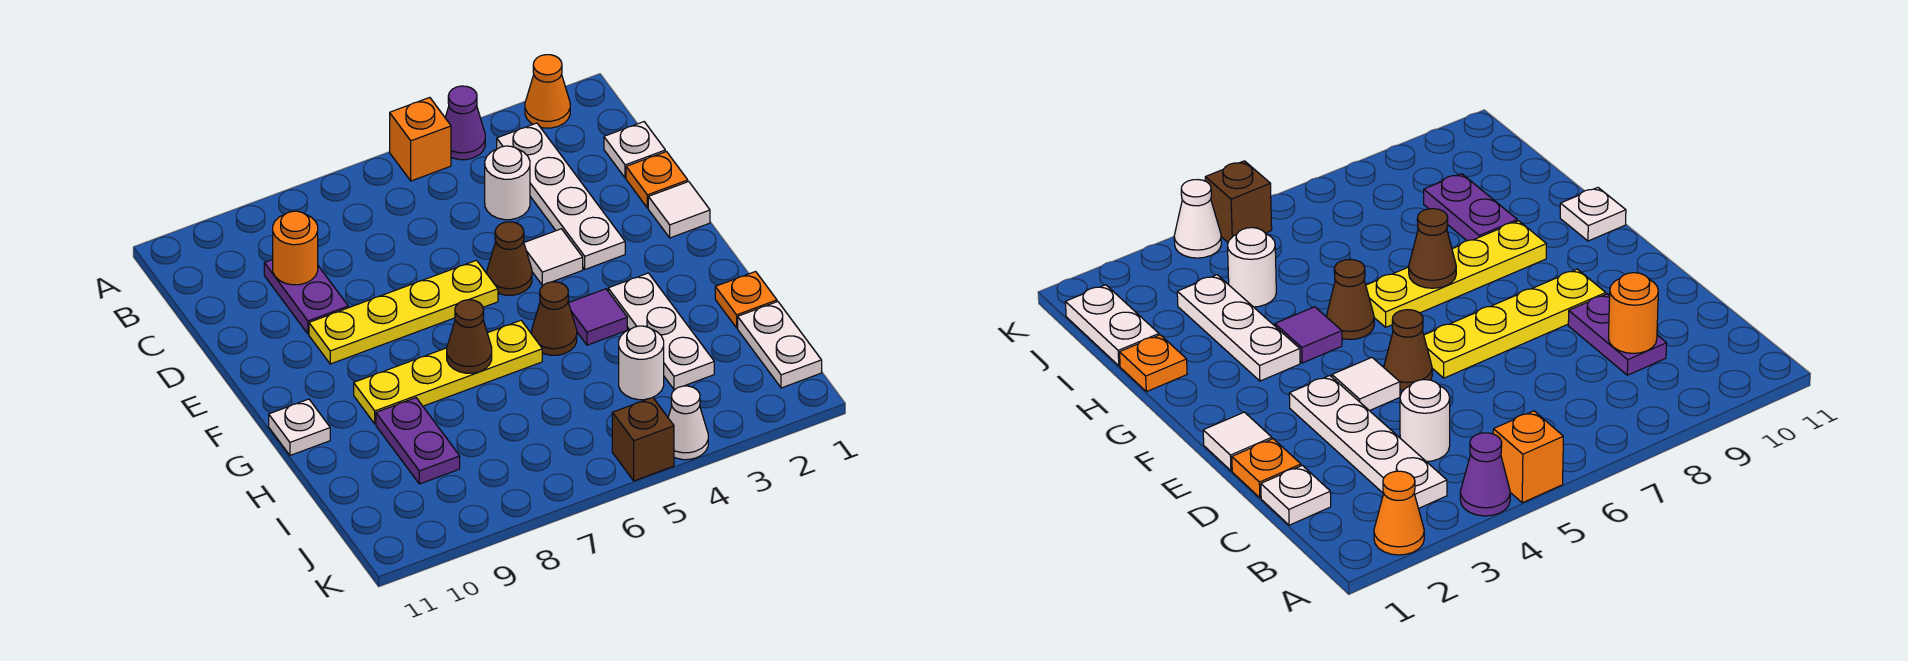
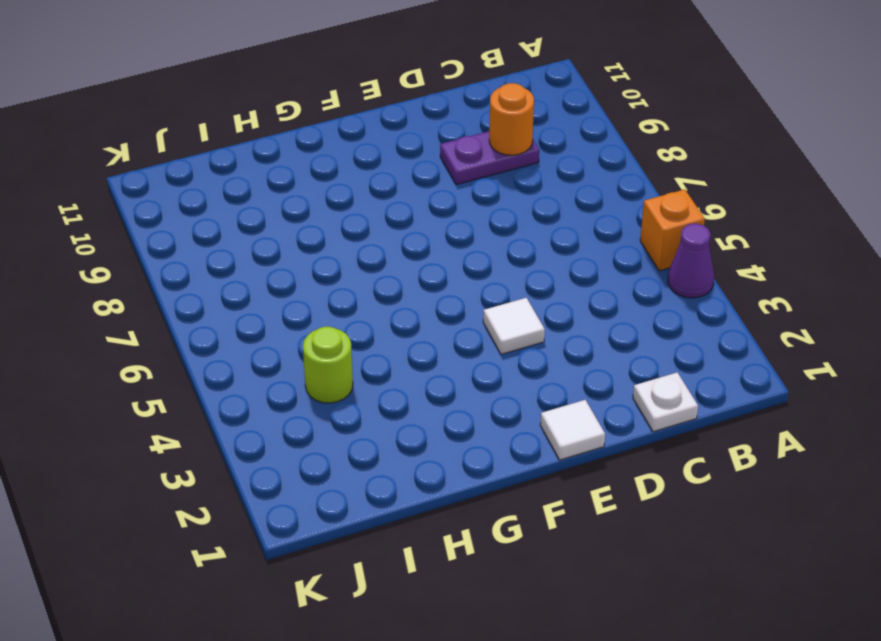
lime 1x1 round brick [303,327,353,403] -> white 1x1 round brick [619,326,664,400]
none -> orange 1x1 cone [525,55,570,128]
none -> white 1x4 plate [497,123,625,269]
none -> white 1x1 round brick [485,146,530,220]

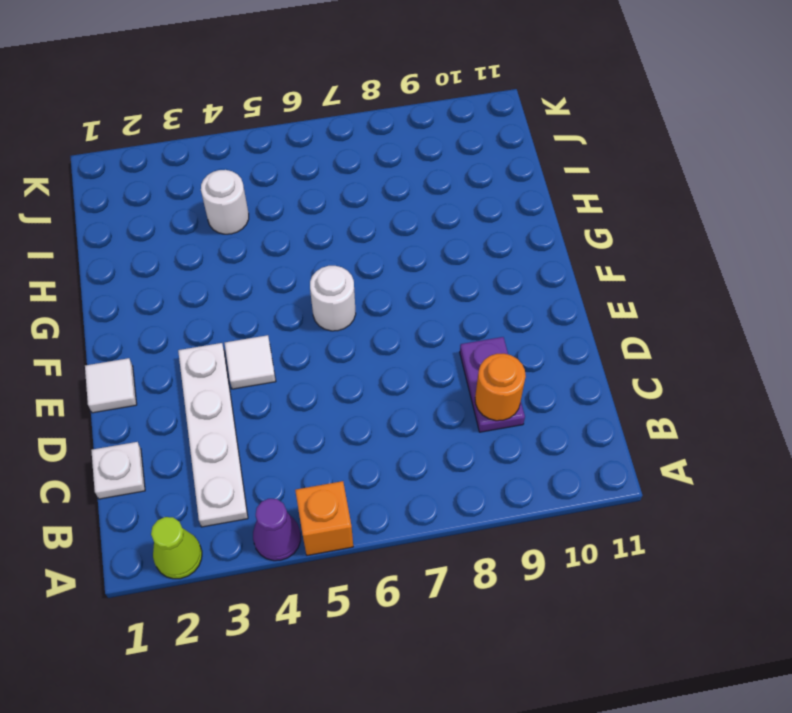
lime 1x1 cone [151,517,202,579] -> orange 1x1 cone [525,55,570,128]
white 1x1 round brick [310,266,356,331] -> white 1x1 round brick moved to [485,146,530,220]
none -> orange 1x1 plate [626,152,688,208]
none -> brown 1x1 cone [487,222,532,295]
none -> yellow 1x4 plate [309,260,498,364]

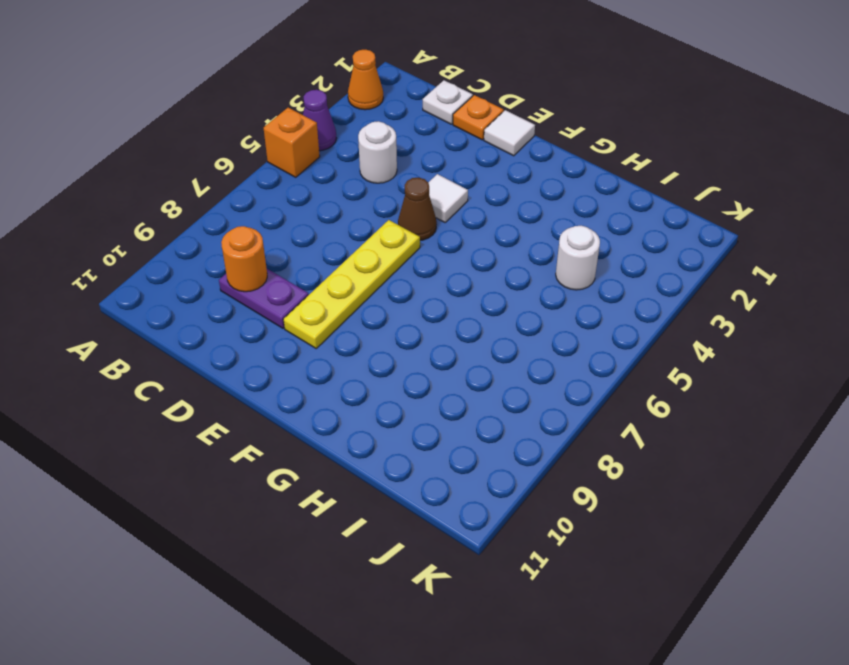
none -> white 1x4 plate [497,123,625,269]
none -> white 1x3 plate [608,273,714,389]
none -> purple 1x1 tile [569,289,627,345]

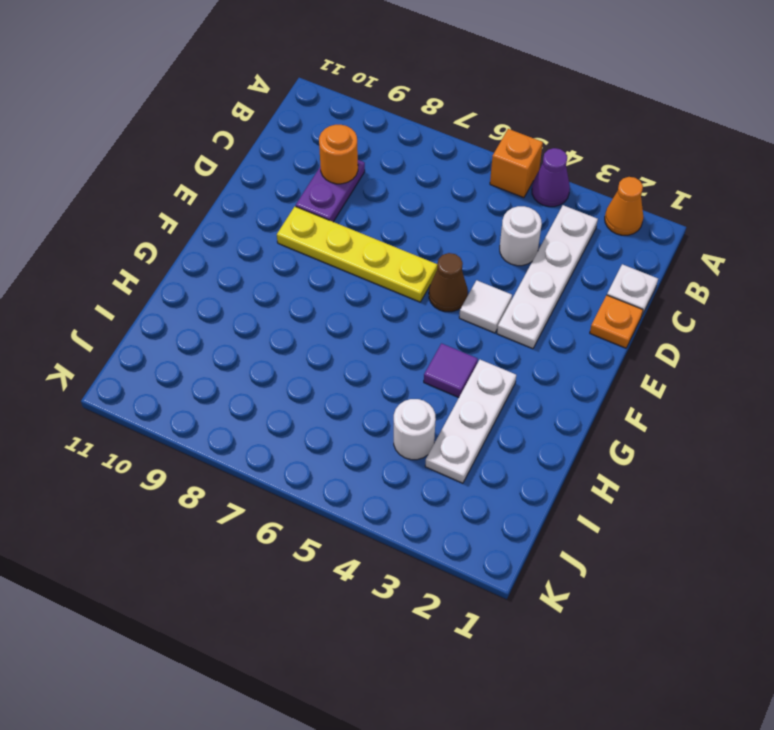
none -> white 1x1 tile [648,182,710,238]
none -> brown 1x1 cone [532,282,577,355]
none -> yellow 1x4 plate [354,320,542,424]

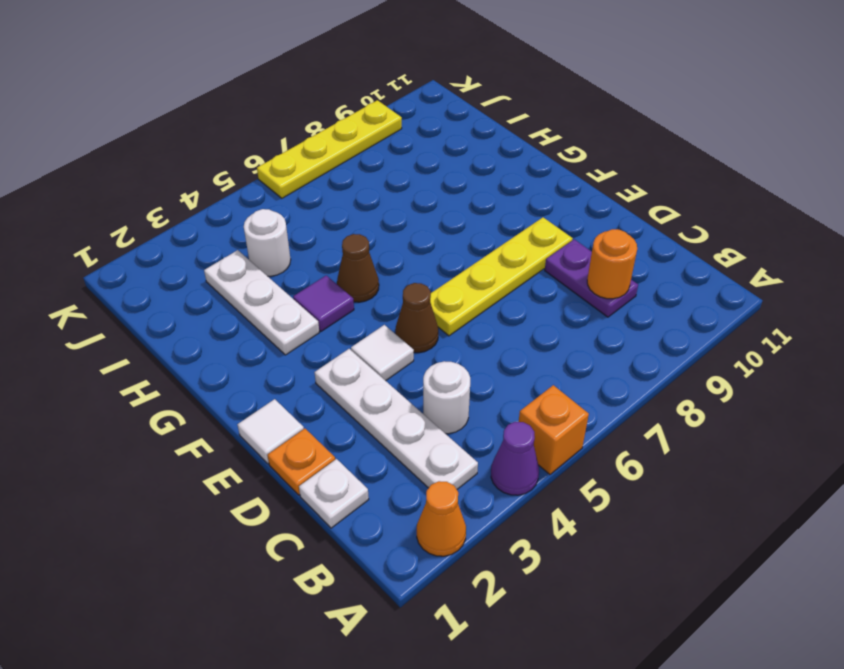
yellow 1x4 plate [257,100,402,198] -> yellow 1x4 plate moved to [354,320,542,424]
none -> white 1x1 plate [269,399,330,455]
none -> orange 1x1 plate [715,272,777,328]
none -> purple 1x2 plate [376,398,460,484]

